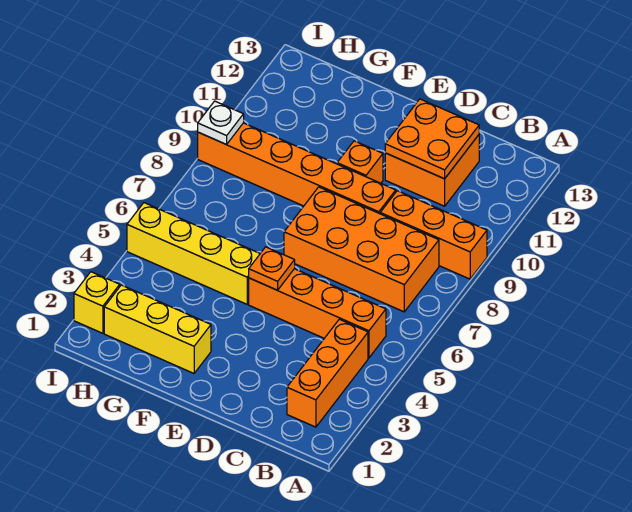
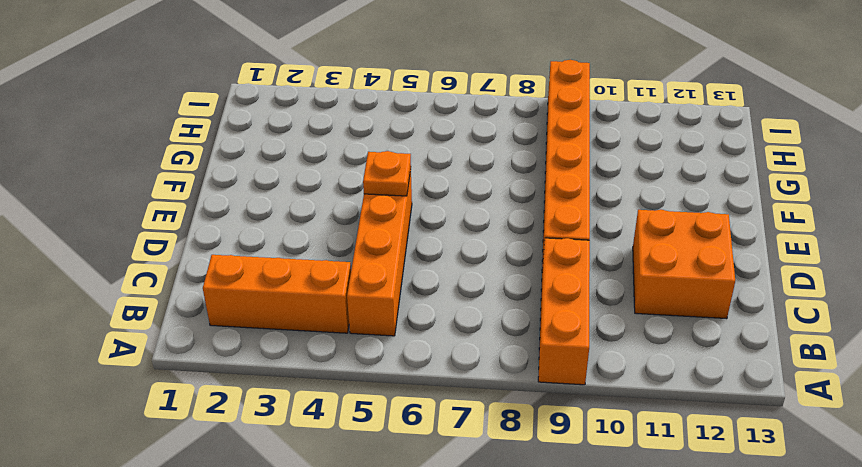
none -> orange 2x4 brick [284,187,439,312]
none -> orange 1x1 brick [337,141,383,183]
none -> yellow 1x3 brick [104,285,211,373]

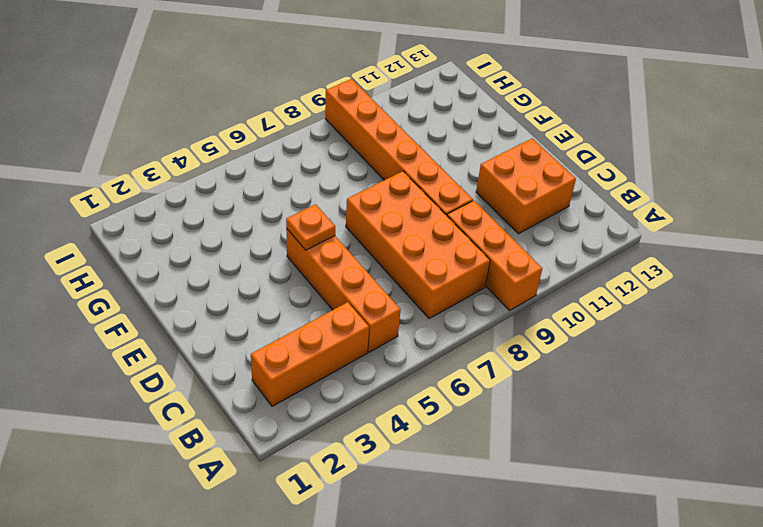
none -> orange 1x1 brick [337,141,383,183]
none -> yellow 1x3 brick [104,285,211,373]
none -> yellow 1x4 brick [127,203,260,304]

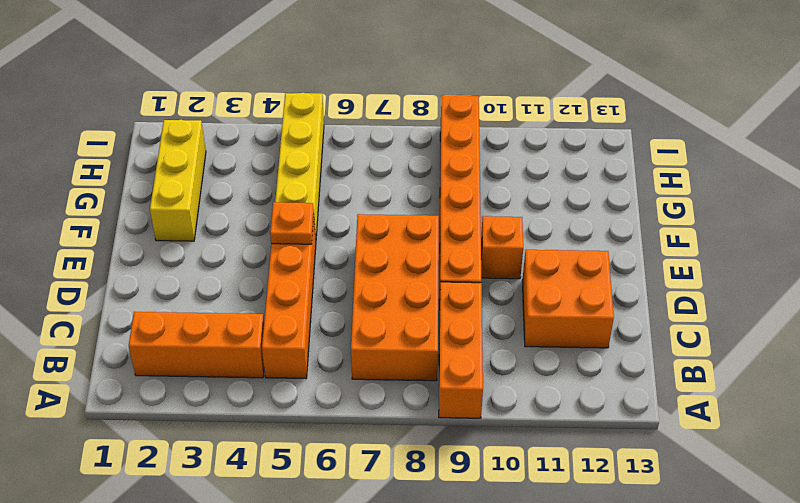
none -> yellow 1x1 brick [74,272,120,333]
none -> orange 2x2 plate [385,99,479,179]
none -> white 1x1 plate [198,101,244,145]

